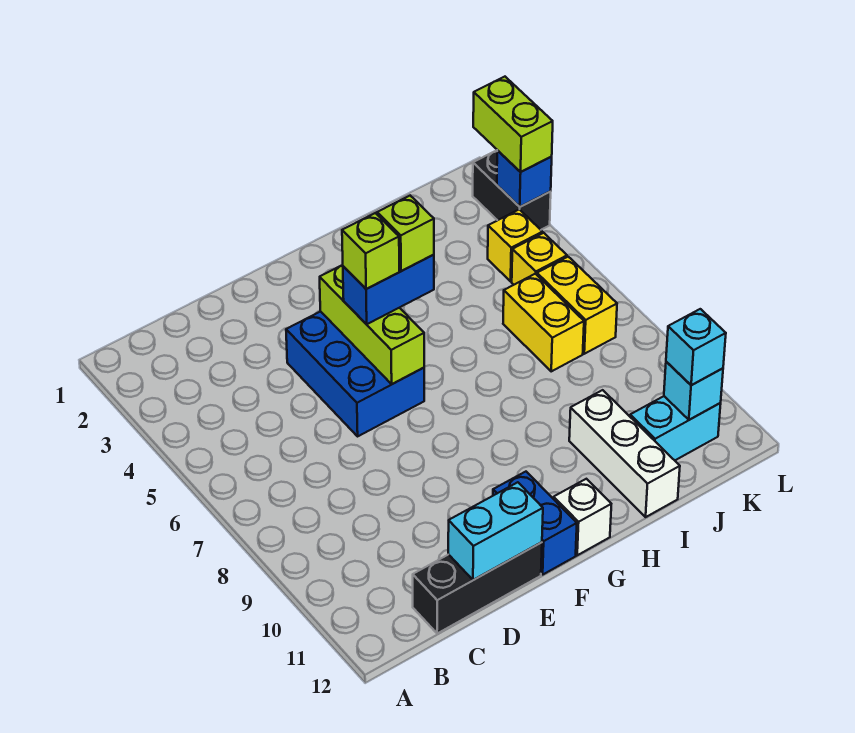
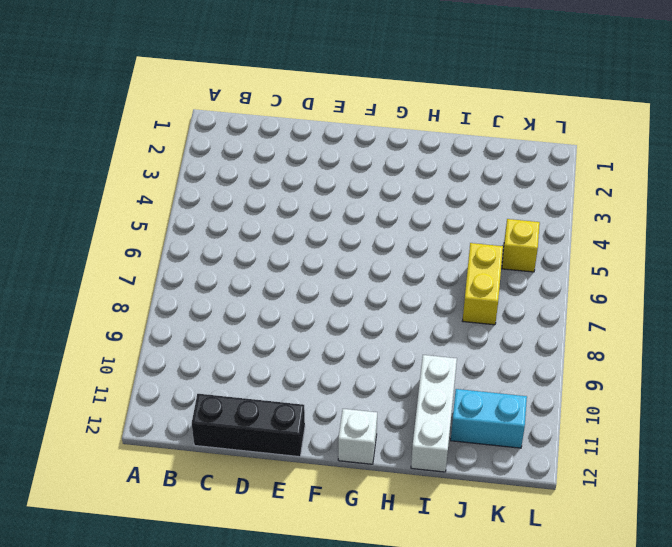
none -> blue 2x3 brick [286,311,424,436]
none -> blue 1x2 brick [493,472,577,574]
none -> yellow 1x1 brick [488,209,543,281]

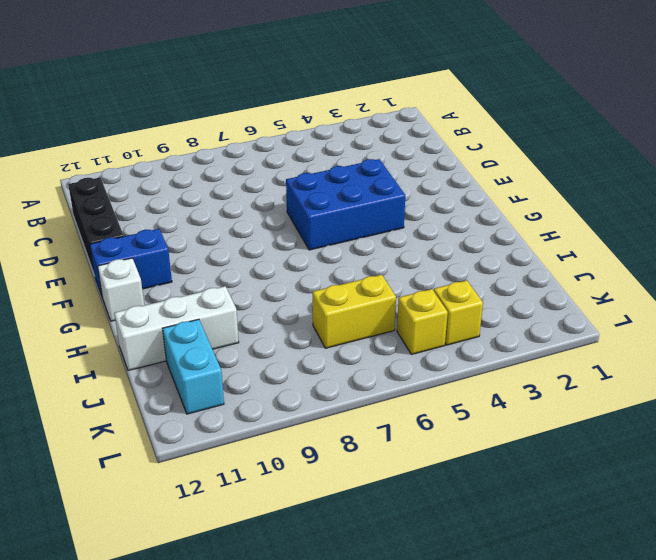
none -> yellow 1x2 brick [537,257,617,354]
none -> black 1x2 brick [473,150,551,230]
none -> cyan 1x2 brick [448,482,543,580]

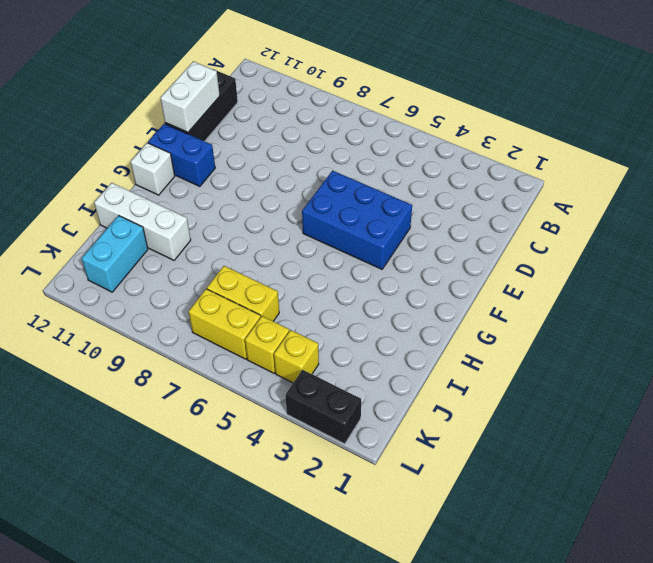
white 1x2 brick [161,61,220,132] -> cyan 1x2 brick [448,482,543,580]
none -> lime 1x3 brick [320,265,424,384]
none -> cyan 1x1 brick [664,362,723,420]
none -> blue 1x1 brick [497,151,552,207]

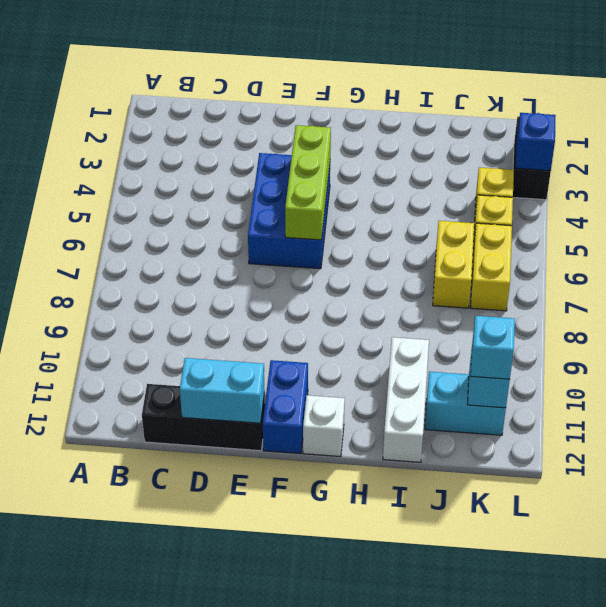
none -> blue 1x2 brick [343,255,434,324]
none -> lime 1x2 brick [473,77,553,172]
none -> lime 1x1 brick [342,213,399,289]

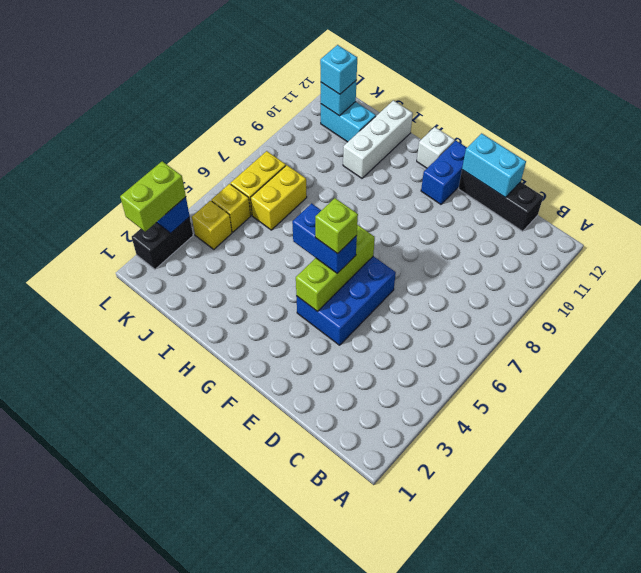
none -> lime 1x1 brick [377,196,434,271]

